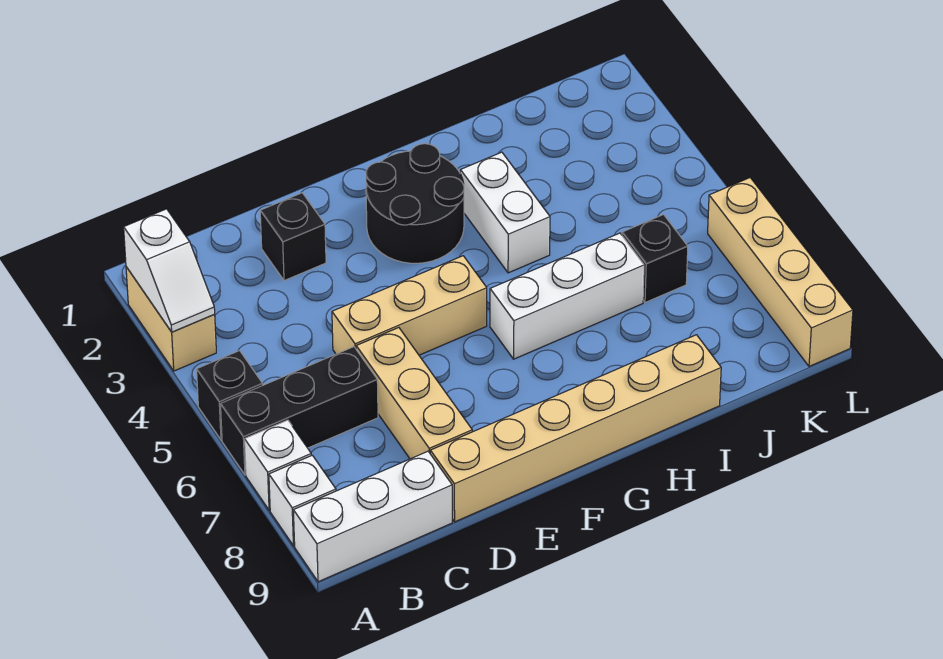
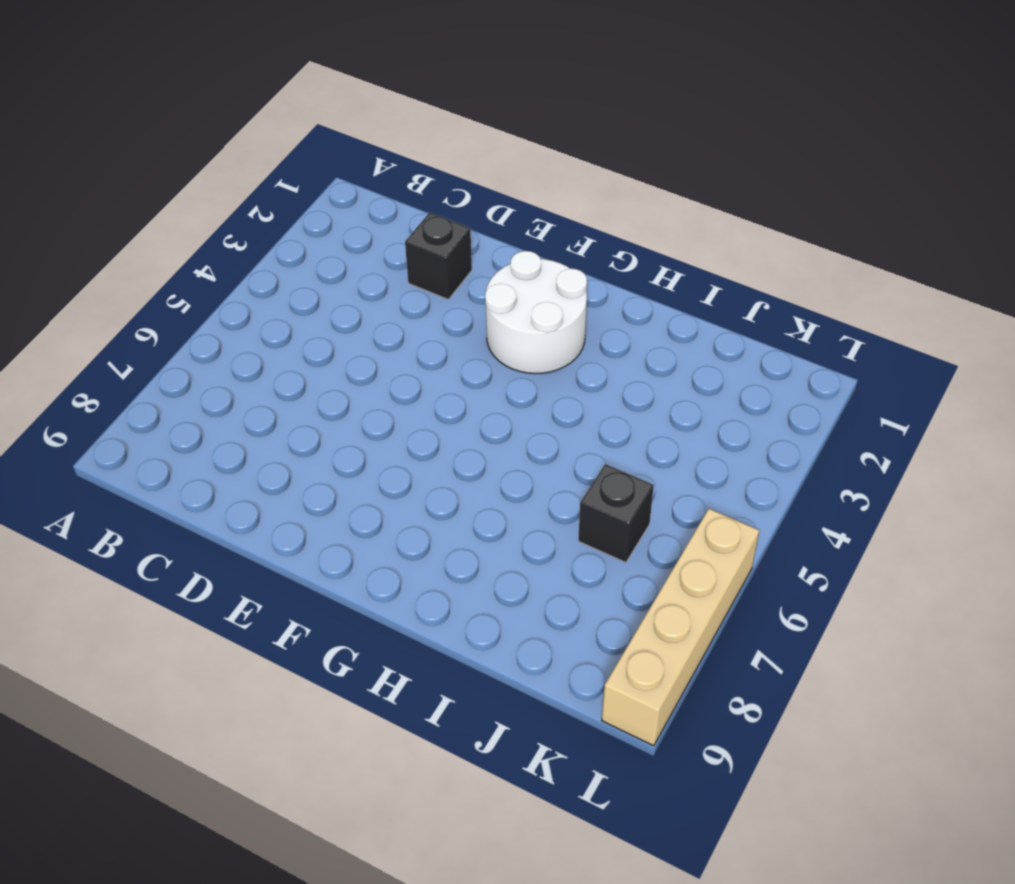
white 2x2 round brick [485,251,587,374] -> black 2x2 round brick [366,144,464,263]
none -> tan 1x2 brick [126,267,216,371]
none -> black 1x1 brick [197,351,263,440]
none -> black 1x3 brick [220,347,378,475]

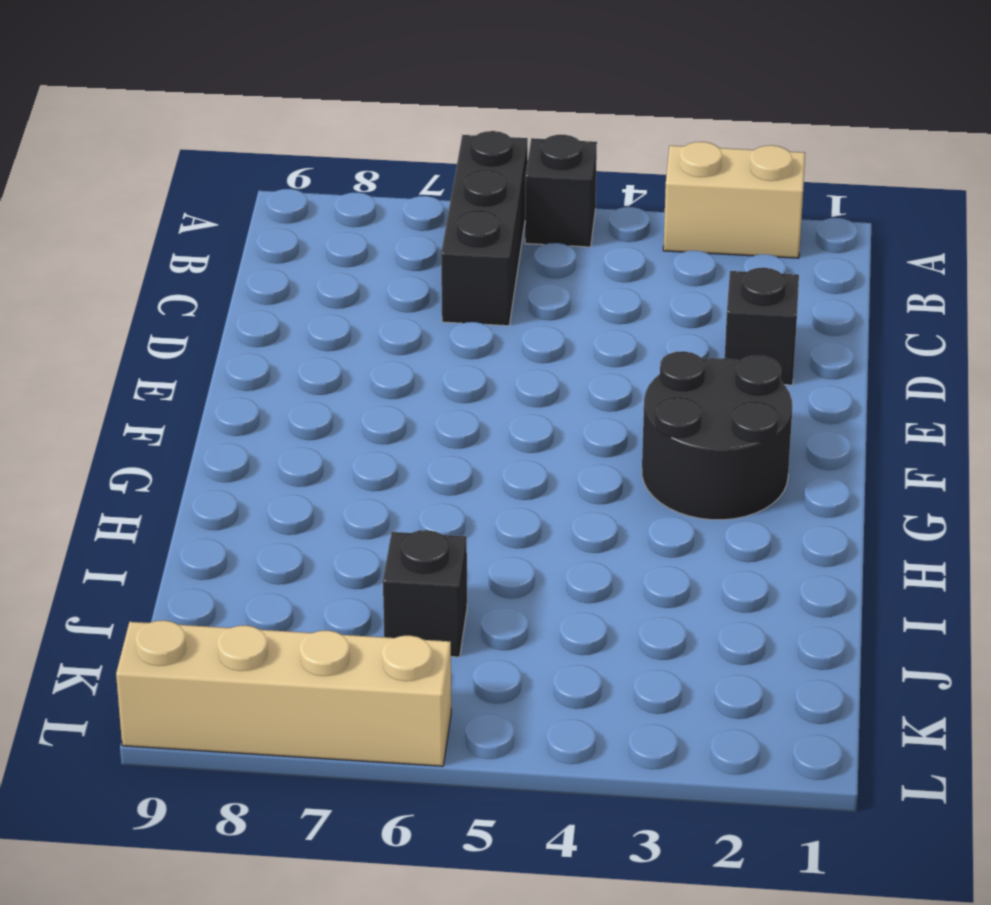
none -> white 1x1 brick [245,420,311,510]
none -> white 1x1 brick [269,455,336,546]
none -> white 1x3 brick [293,451,452,582]

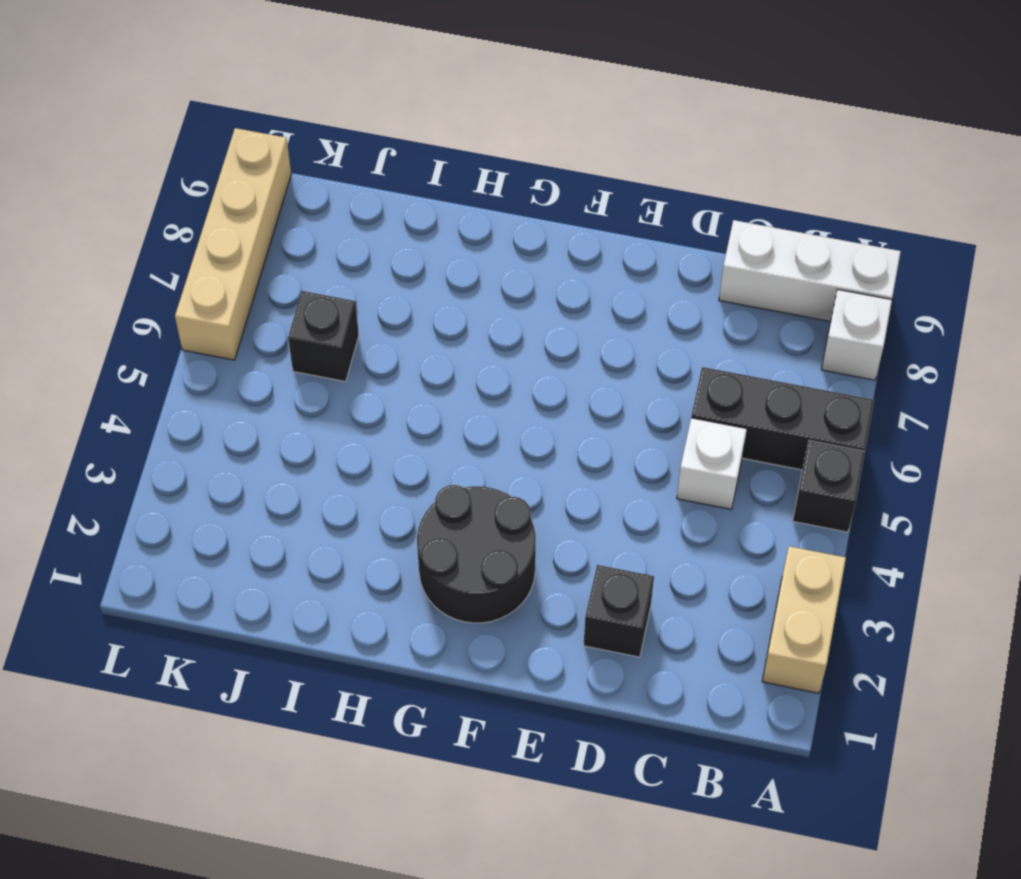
white 1x1 brick [677,418,747,509] -> white 1x1 brick moved to [245,420,311,510]
none -> tan 1x3 brick [332,256,487,355]
none -> tan 1x3 brick [356,328,472,459]
none -> tan 1x6 brick [430,335,721,522]

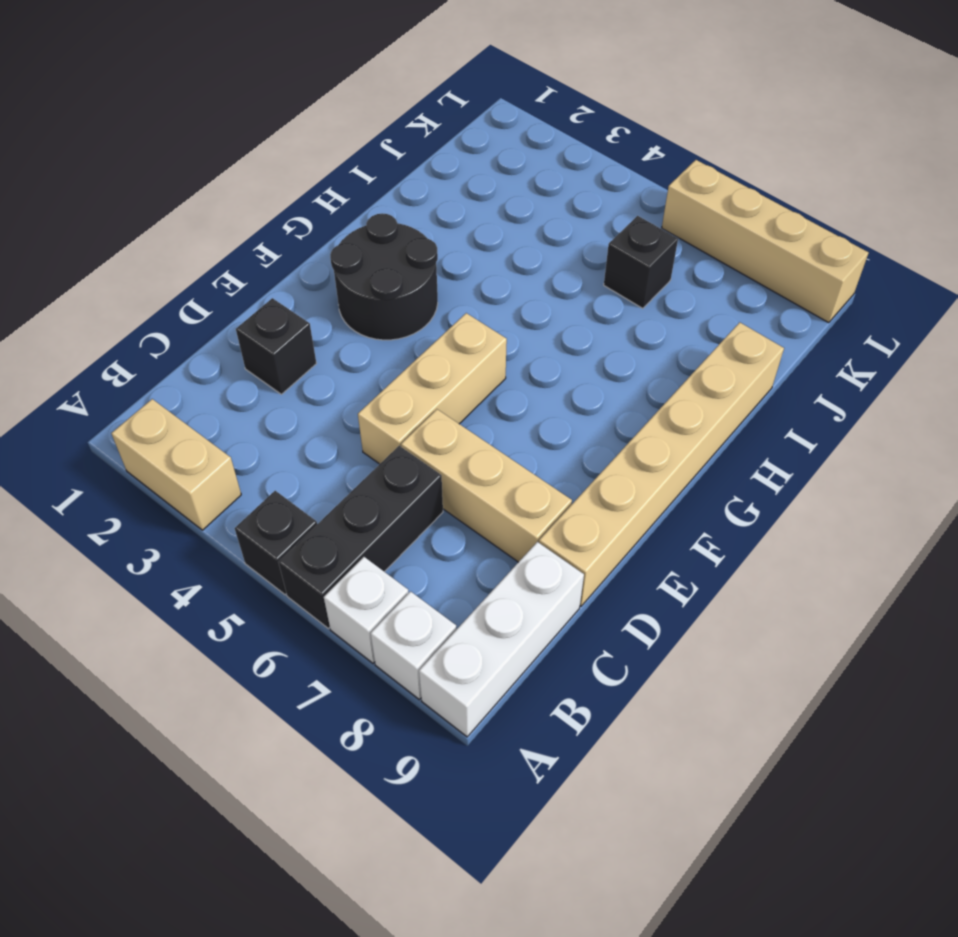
none -> white 1x3 brick [490,233,644,359]
none -> white 1x2 brick [460,152,550,273]
none -> white 1x2 slope [124,209,215,332]

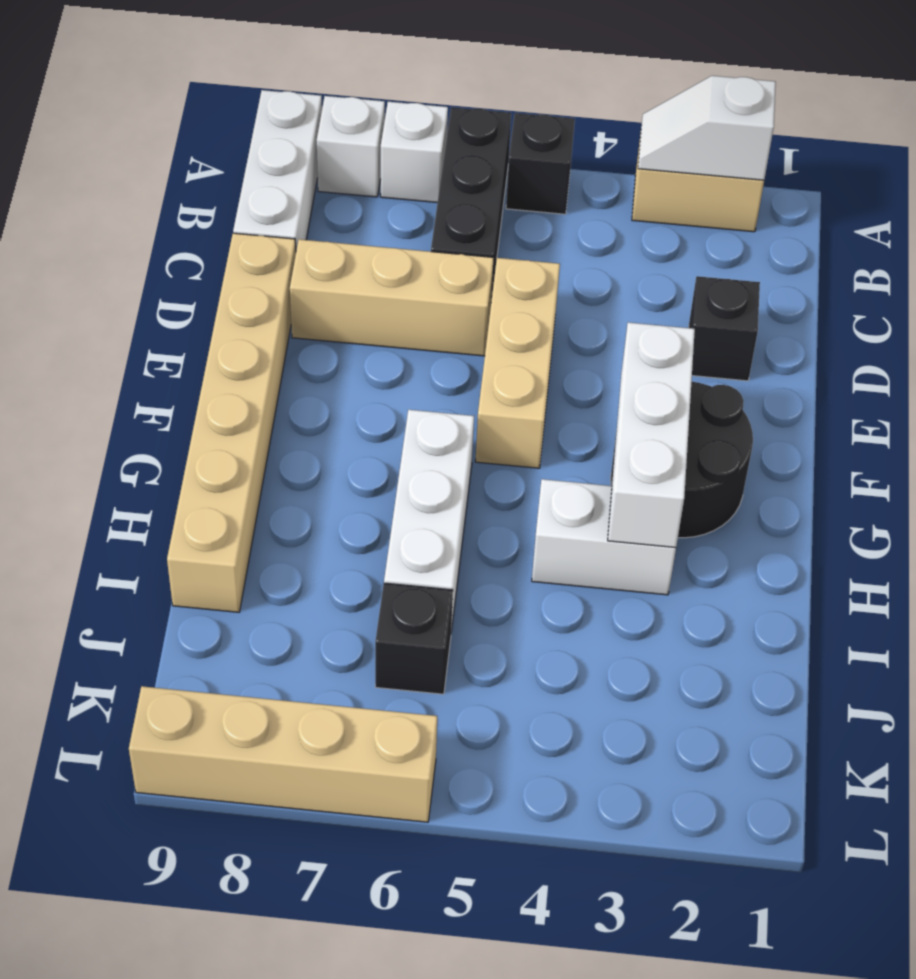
white 1x3 brick [608,322,695,548] -> none

